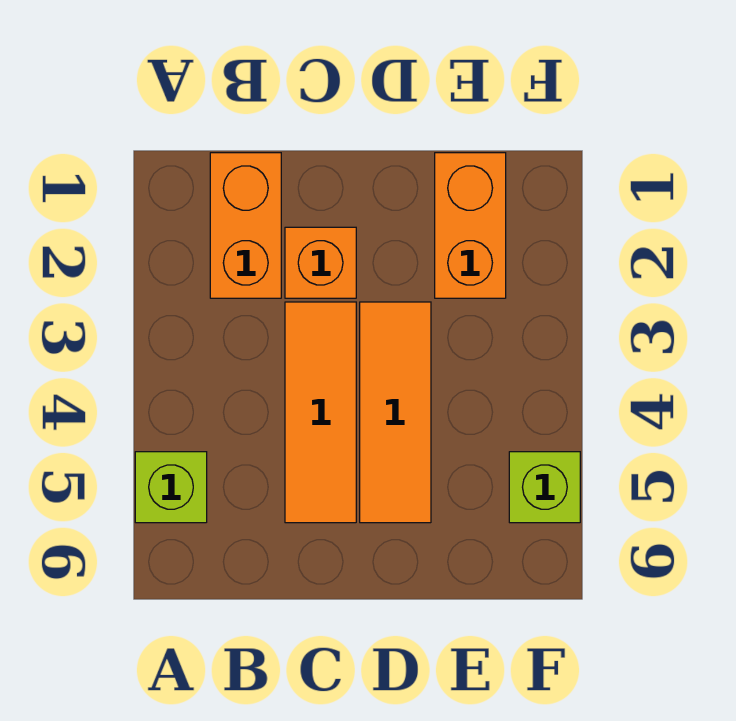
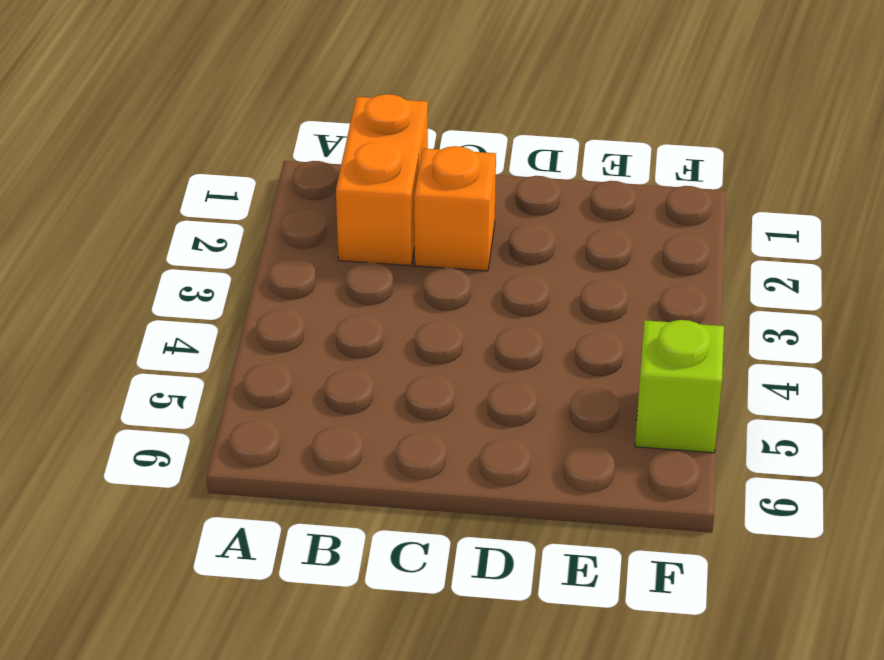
none -> lime 1x1 brick [135,452,207,523]
none -> orange 1x3 tile [285,302,356,523]

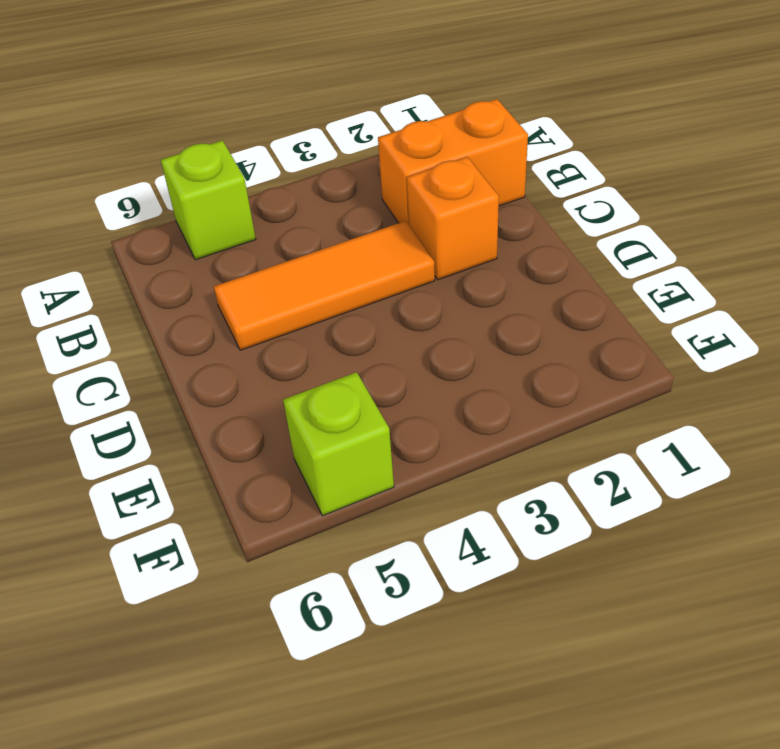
none -> orange 1x3 tile [360,302,431,523]
none -> orange 1x2 brick [435,153,506,298]

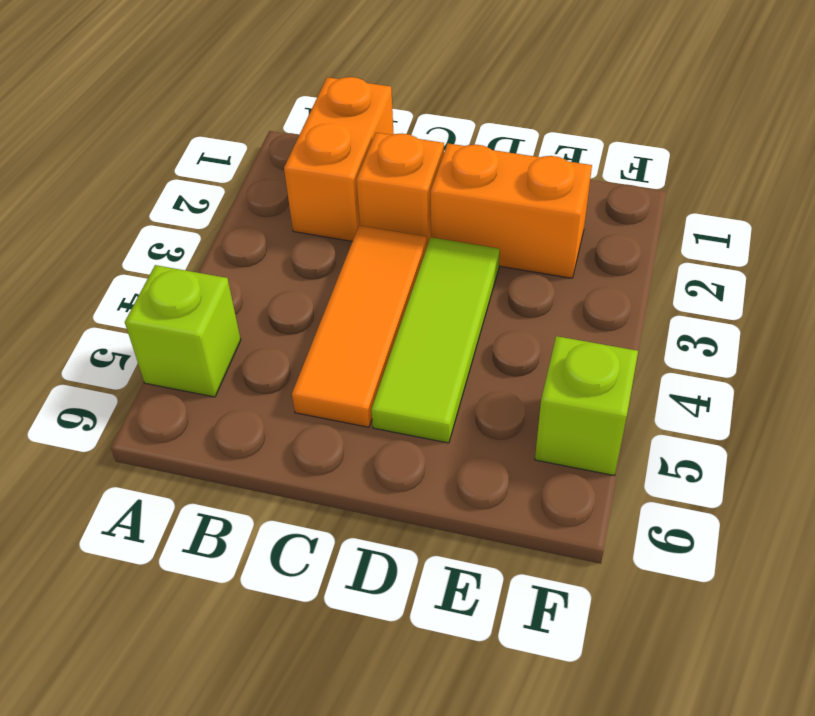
orange 1x2 brick [431,143,592,278] -> orange 1x2 brick turned to [435,153,506,298]
lime 1x3 tile [371,237,500,443] -> orange 1x3 tile [360,302,431,523]

